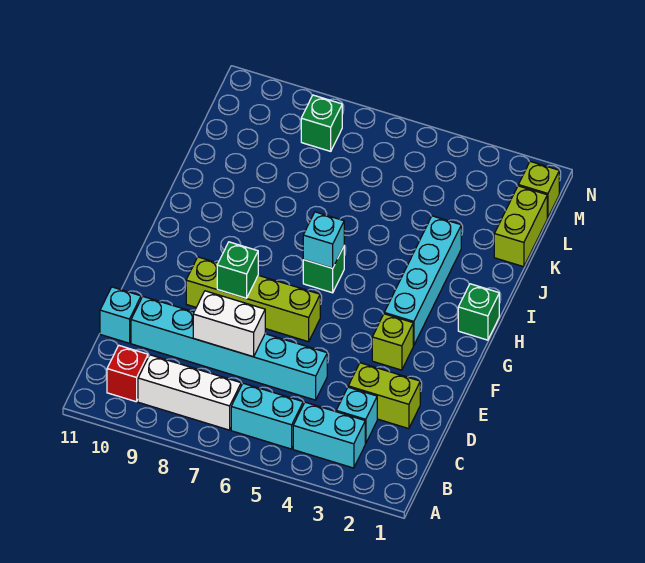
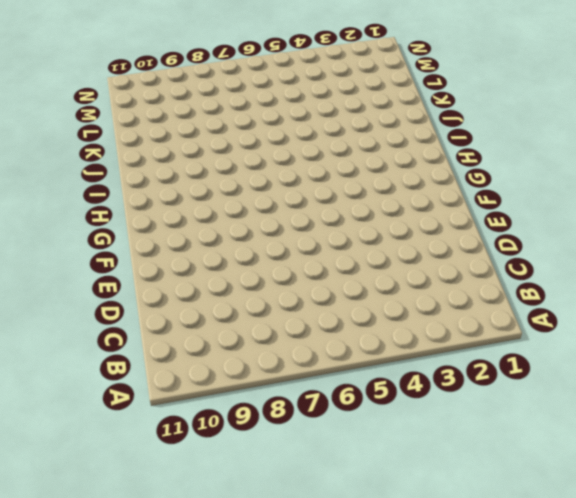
none -> cyan 1x2 brick [293,402,365,468]
none -> cyan 1x2 brick [231,383,303,449]
none -> white 1x3 brick [138,355,241,430]

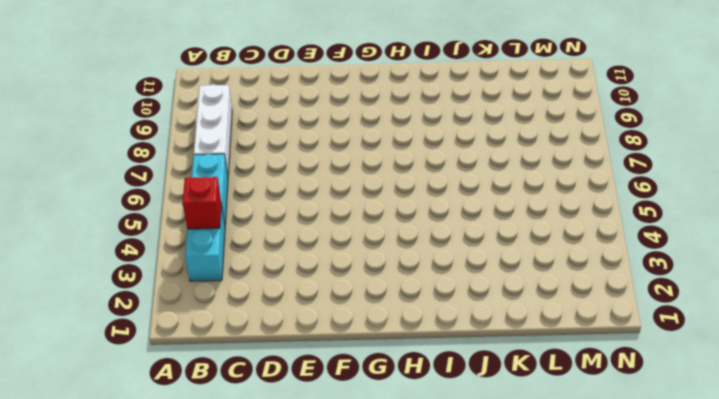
red 1x1 brick [183,177,221,229] -> red 1x1 brick moved to [107,346,148,402]
none -> cyan 1x1 brick [336,387,377,444]
none -> lime 1x2 brick [348,363,420,429]
none -> cyan 1x6 brick [131,297,327,400]

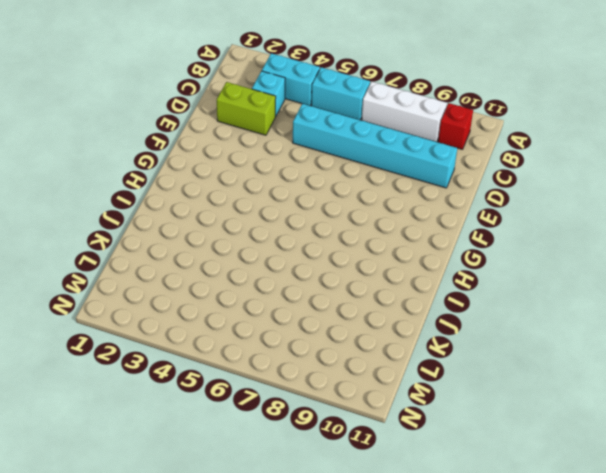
none -> cyan 1x1 brick [100,287,141,343]
none -> lime 1x1 brick [372,314,413,370]
none -> lime 1x4 brick [186,257,320,342]

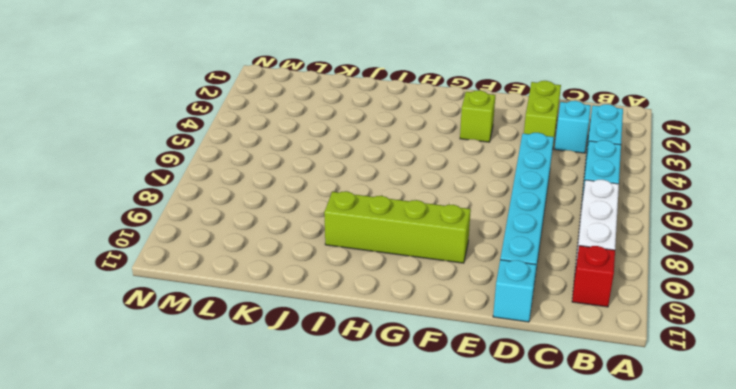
lime 1x4 brick [324,191,471,263] -> lime 1x4 brick turned to [186,257,320,342]
none -> cyan 1x4 brick [384,216,461,346]
none -> green 1x1 brick [458,284,499,340]
none -> green 1x1 brick [303,247,344,293]

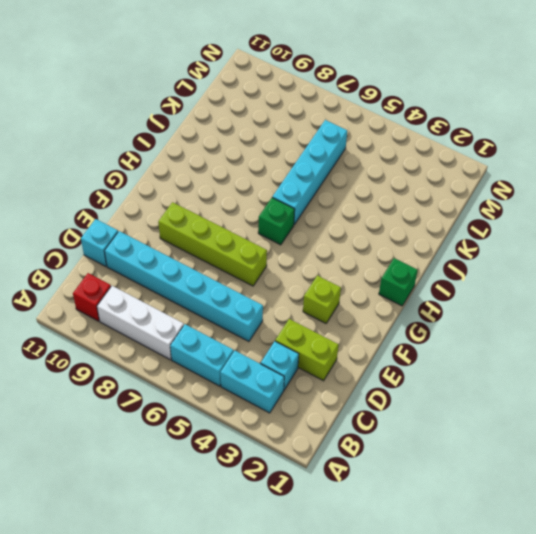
cyan 1x4 brick [272,120,347,224] -> cyan 1x4 brick moved to [384,216,461,346]
none -> lime 1x2 brick [494,186,547,267]
none -> lime 1x1 brick [518,161,559,218]
none -> green 1x1 brick [301,95,342,151]

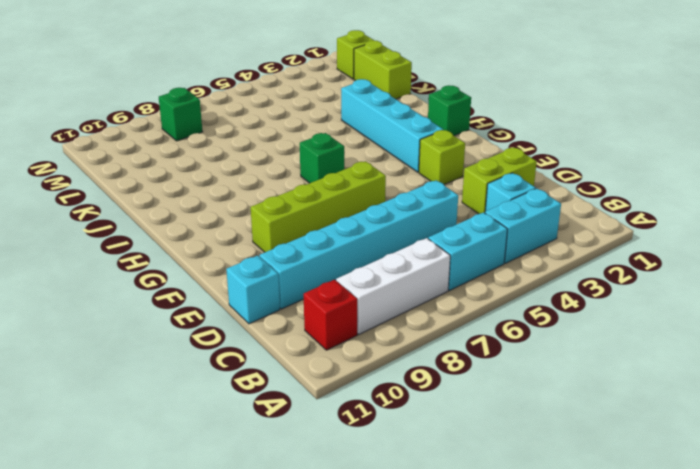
none -> white 1x2 brick [193,291,265,357]
none -> green 1x1 brick [217,242,258,298]
none -> cyan 1x1 brick [303,212,344,268]

